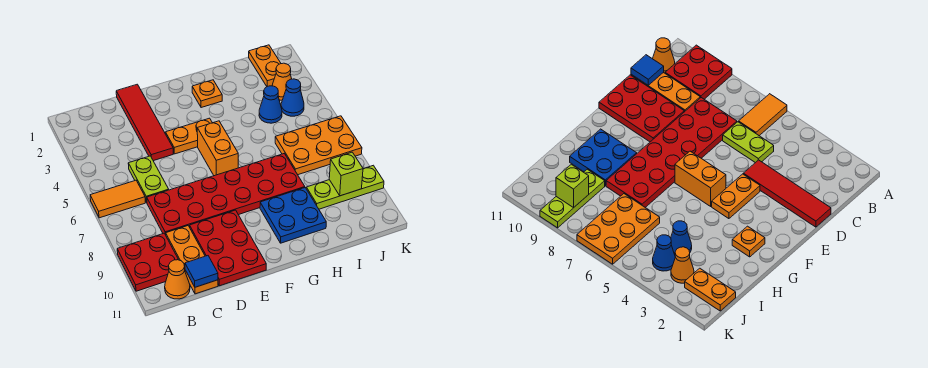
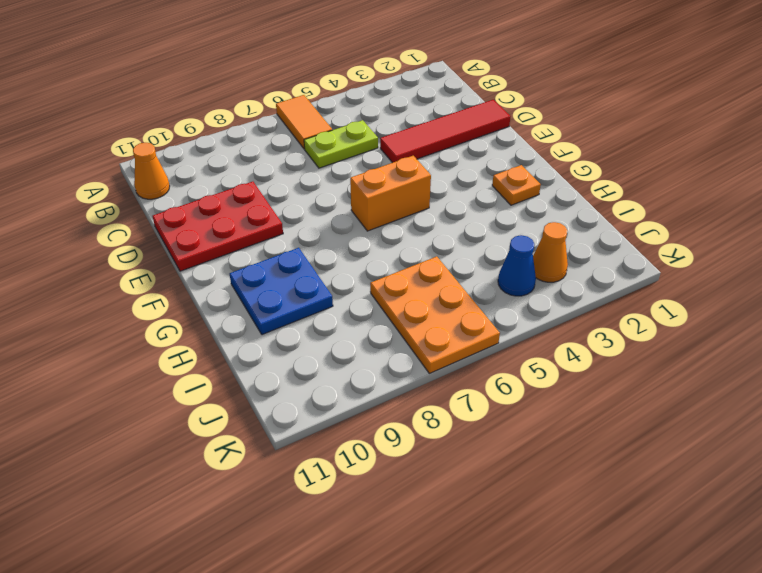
none -> red 2x2 plate [117,233,178,291]
none -> red 2x6 plate [147,154,305,235]
none -> orange 1x3 plate [166,226,218,294]

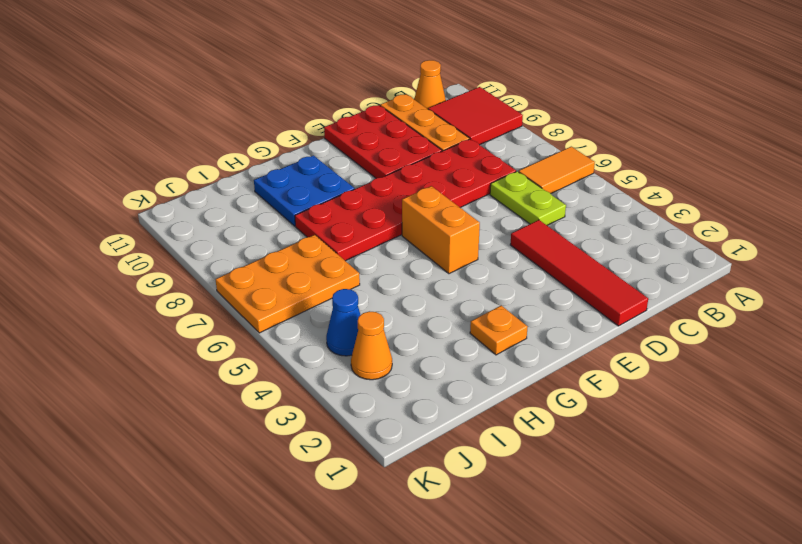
red 2x2 tile [428,87,523,145] -> red 2x2 plate [117,233,178,291]
none -> orange 1x2 plate [166,118,212,154]
none -> blue 1x1 cone [259,86,282,123]
none -> lime 1x3 plate [306,165,384,209]

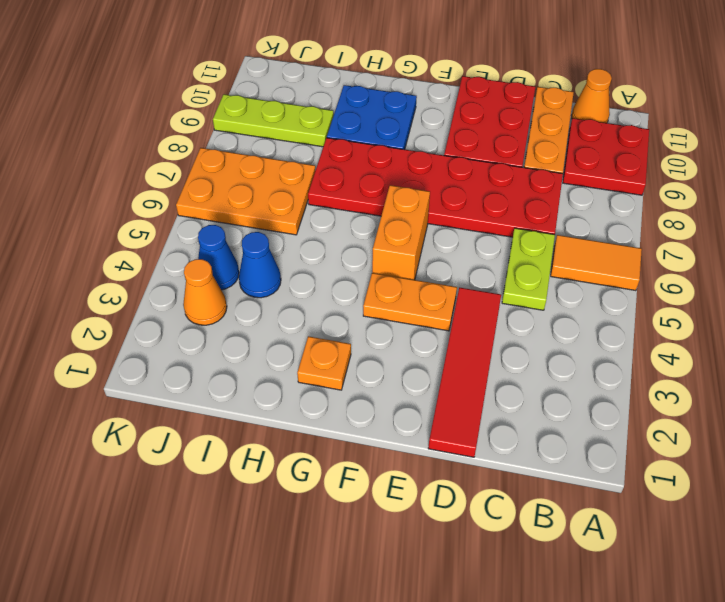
none -> orange 1x2 plate [249,45,281,86]
none -> blue 1x1 tile [185,256,218,287]
none -> lime 1x1 brick [329,152,363,196]

